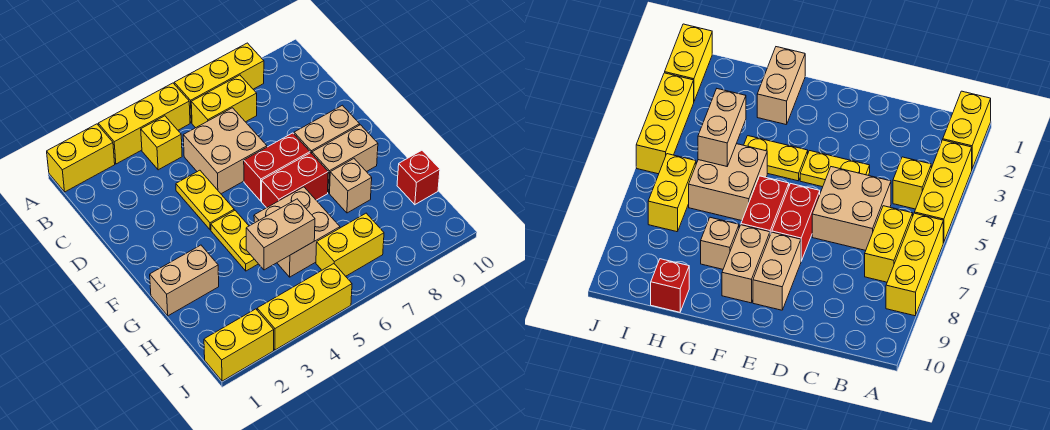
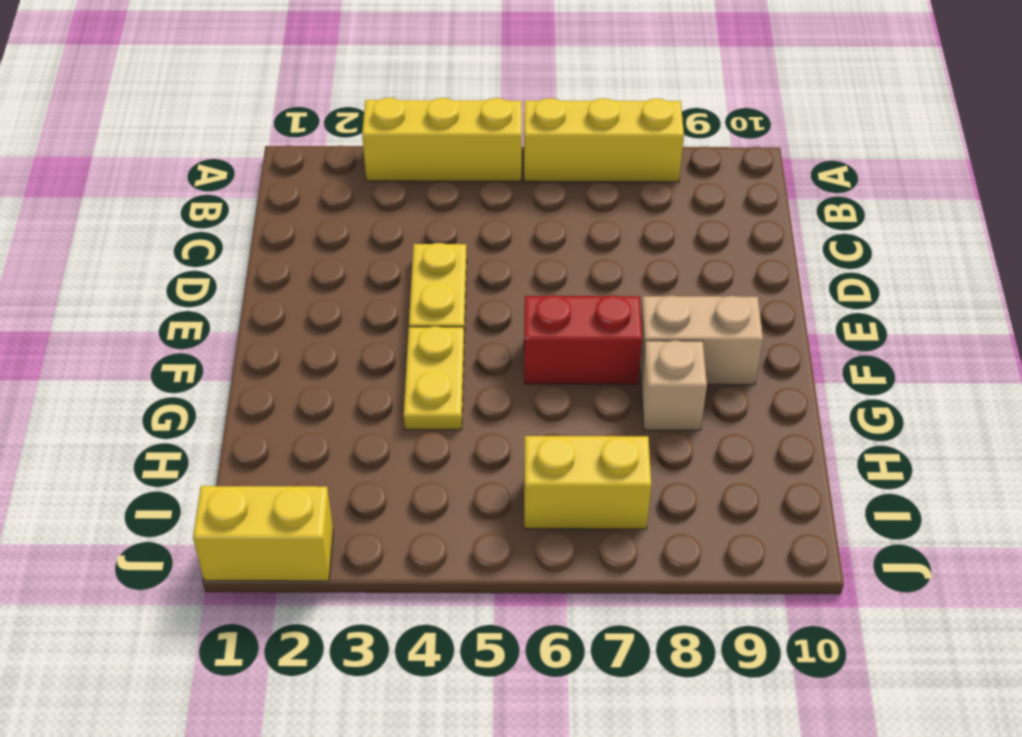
none -> yellow 1x2 brick [47,124,115,192]
none -> yellow 1x1 brick [141,116,182,170]
none -> yellow 1x2 brick [191,75,257,128]

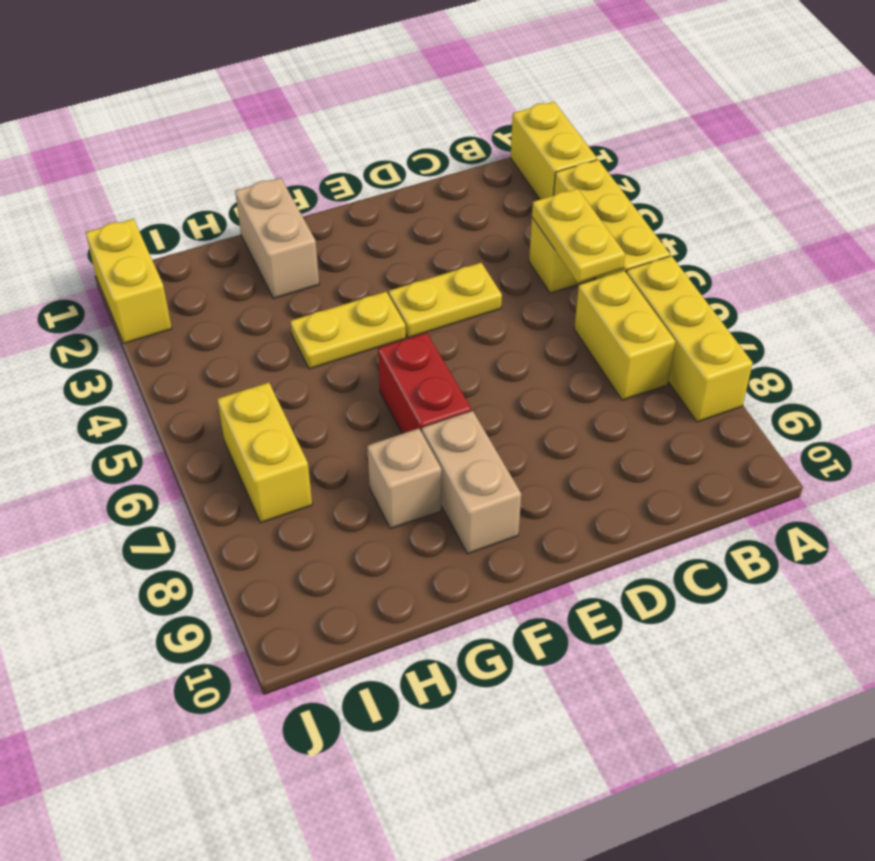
yellow 1x2 plate [532,189,625,283] -> none
none -> tan 2x2 brick [183,108,267,194]
none -> red 1x2 brick [244,133,310,201]
none -> tan 1x2 brick [294,105,360,153]

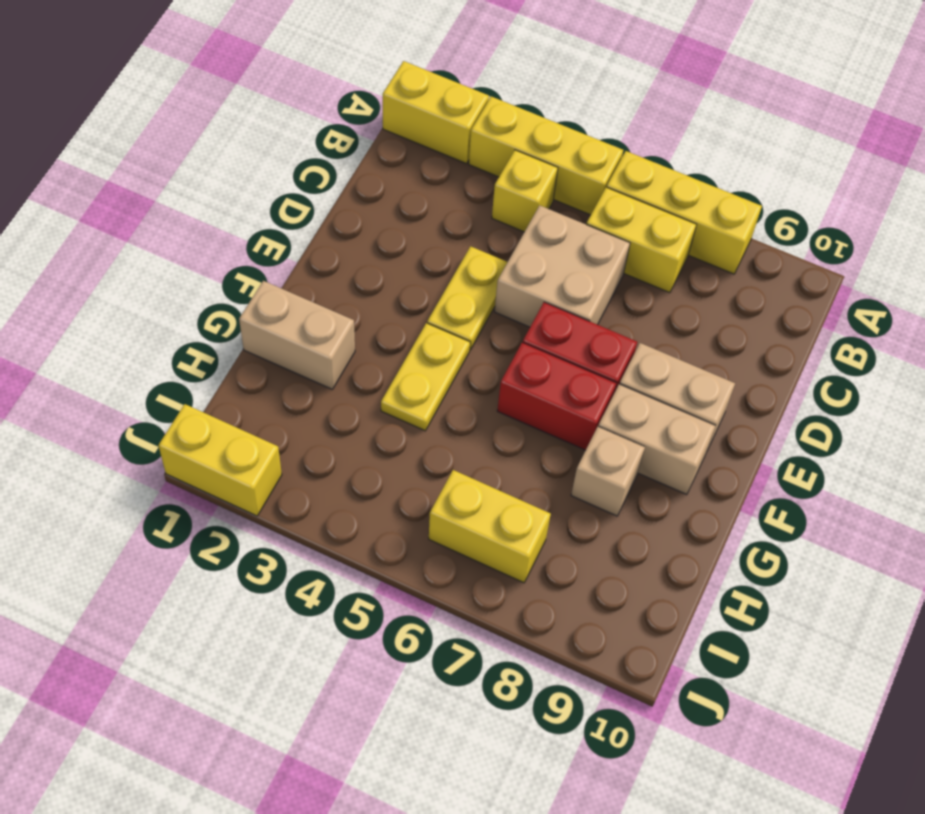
none -> tan 2x2 brick [254,187,340,277]
none -> red 1x1 brick [397,150,440,205]
none -> yellow 1x3 brick [257,264,352,350]

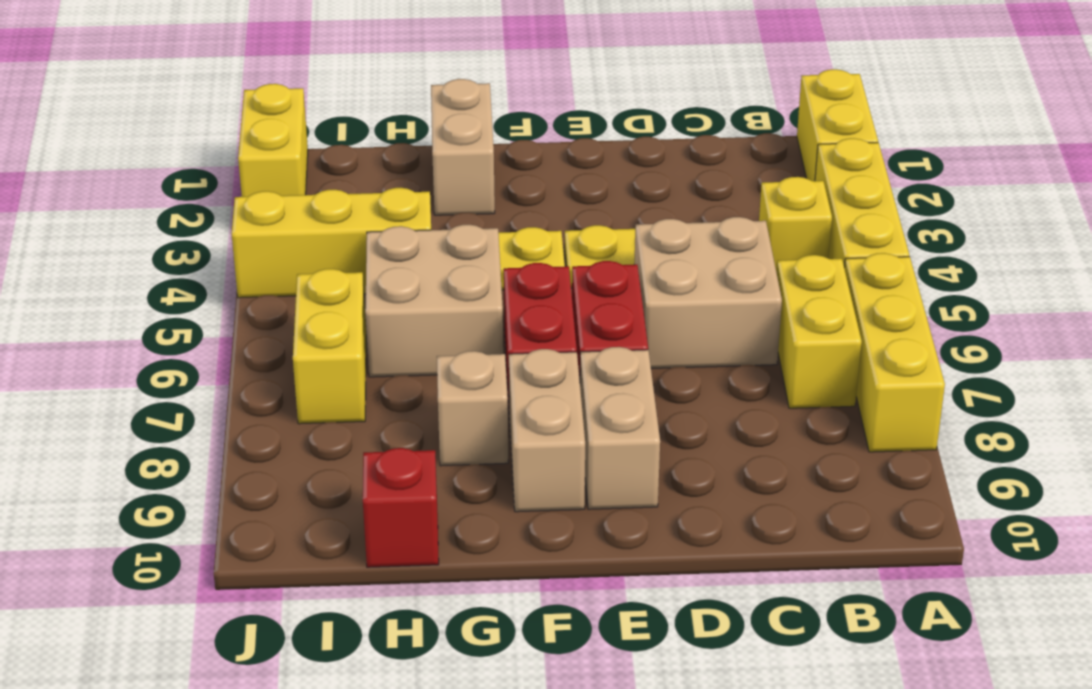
yellow 1x3 brick [232,188,431,298] -> yellow 1x3 brick turned to [257,264,352,350]
none -> tan 1x2 brick [246,199,315,270]

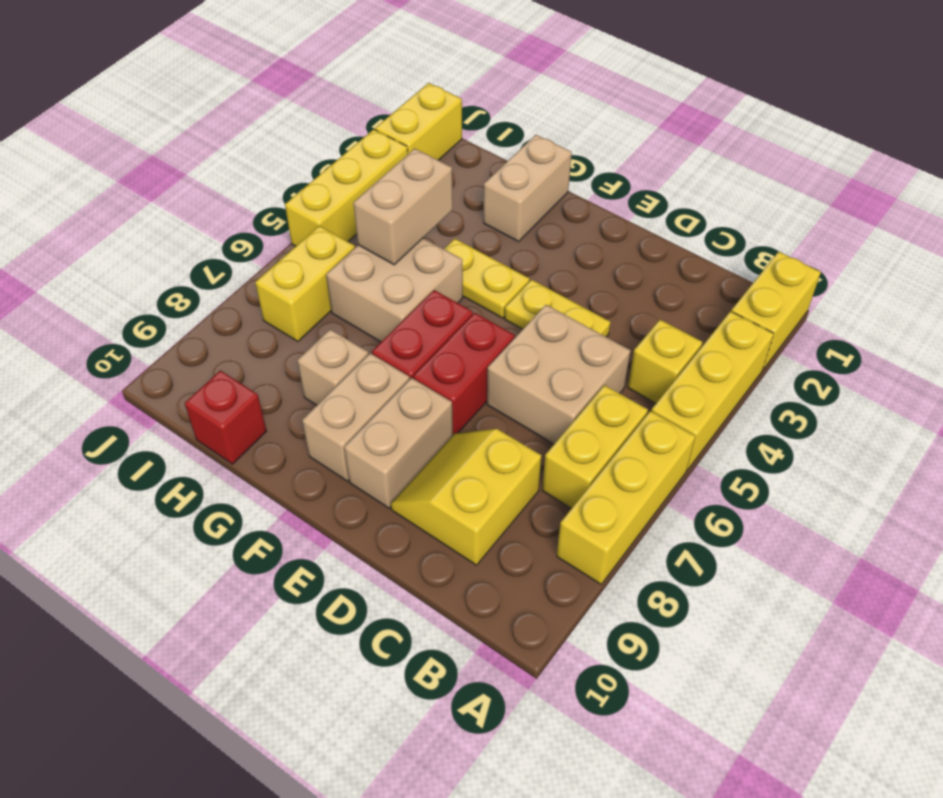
yellow 2x2 slope [391,429,541,565] -> none

